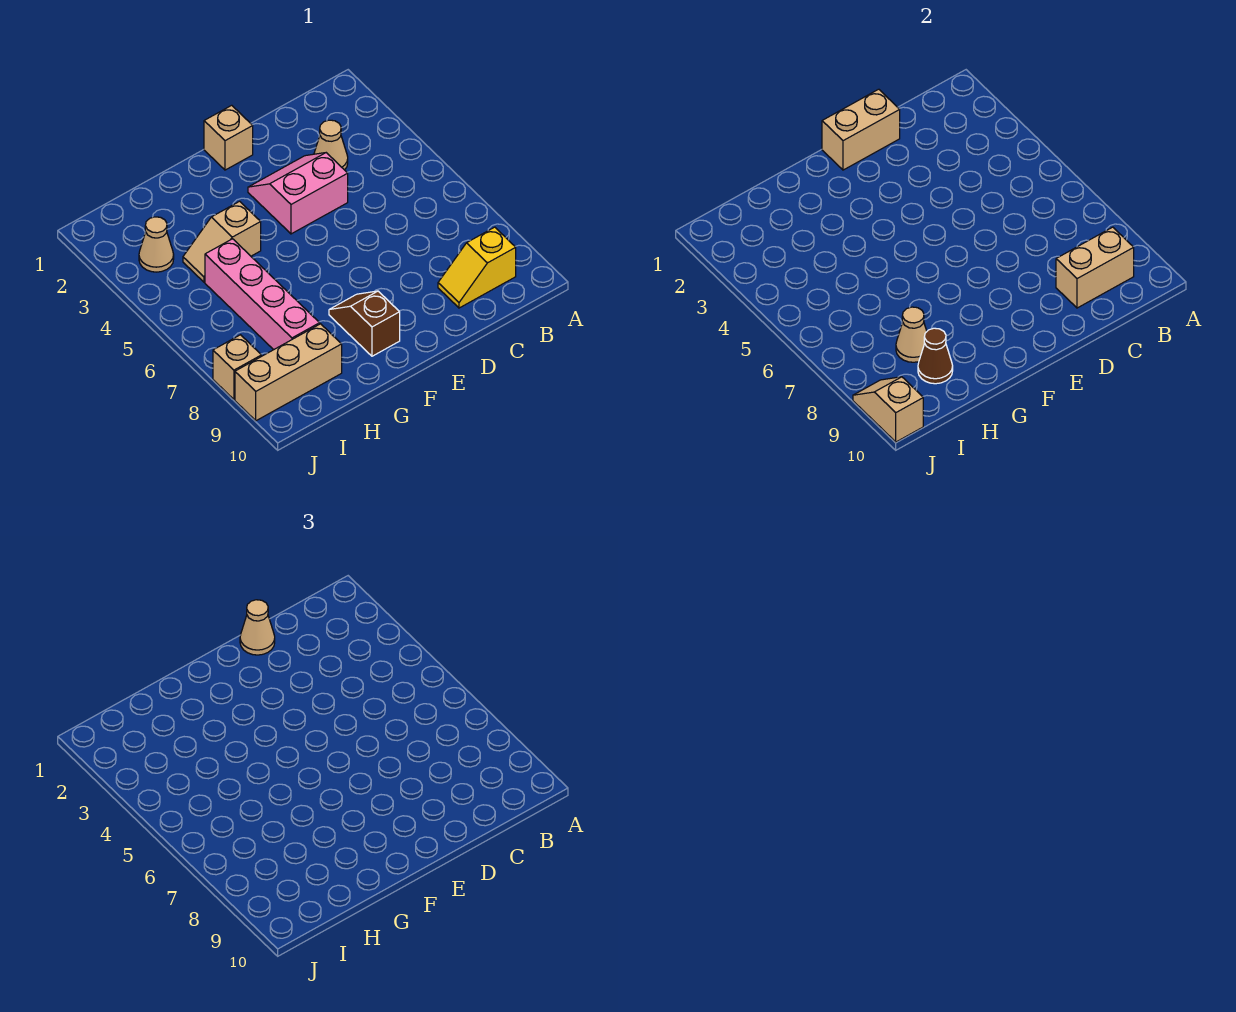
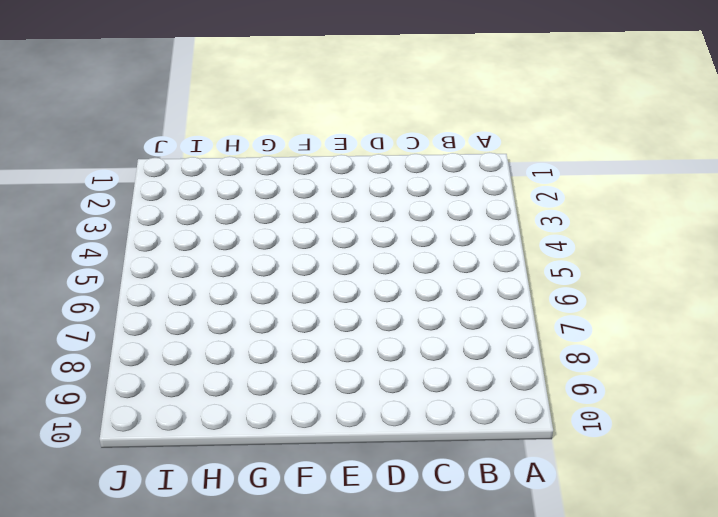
none -> yellow 1x2 slope [438,227,516,308]
none -> tan 1x1 cone [314,120,348,170]
none -> pink 2x2 slope [248,153,348,234]

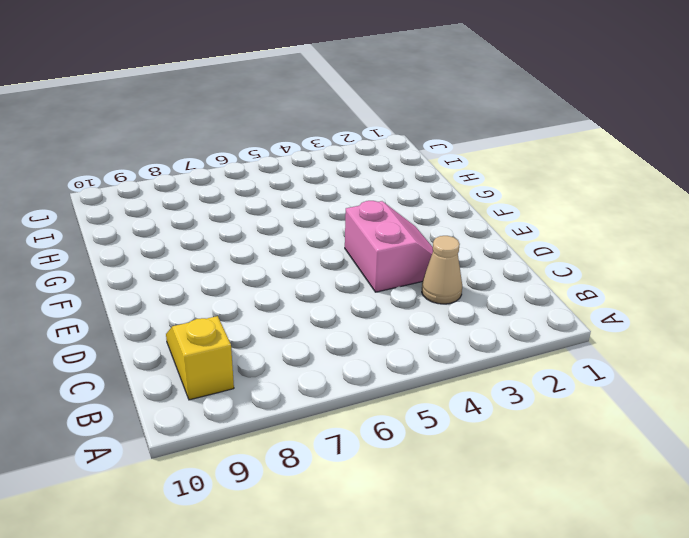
none -> tan 1x1 brick [204,105,253,170]
none -> brown 1x2 slope [329,291,400,356]
none -> tan 1x2 slope [183,201,261,282]

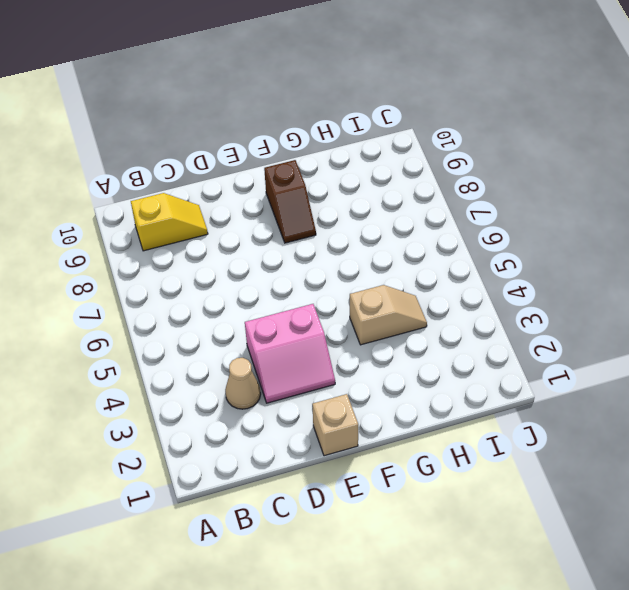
none -> pink 1x4 brick [205,239,320,350]
none -> tan 1x3 brick [235,324,342,421]
none -> tan 1x1 cone [139,217,174,272]

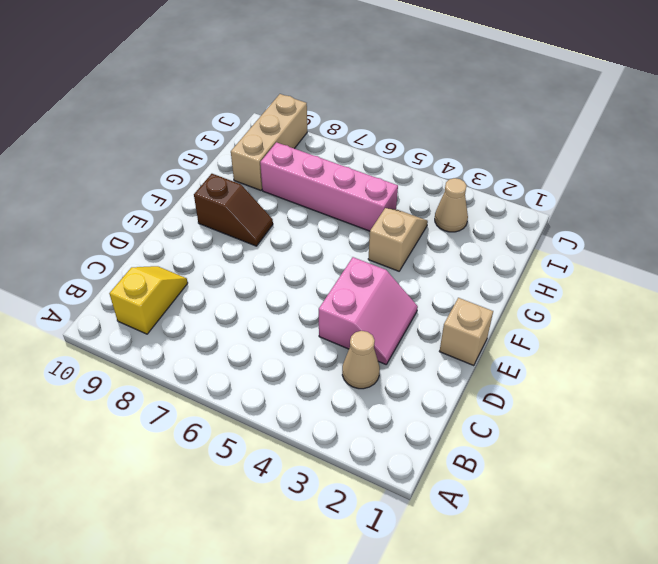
none -> tan 1x1 brick [213,335,261,399]
none -> tan 1x2 brick [1056,227,1134,308]
none -> tan 1x2 brick [822,89,900,170]

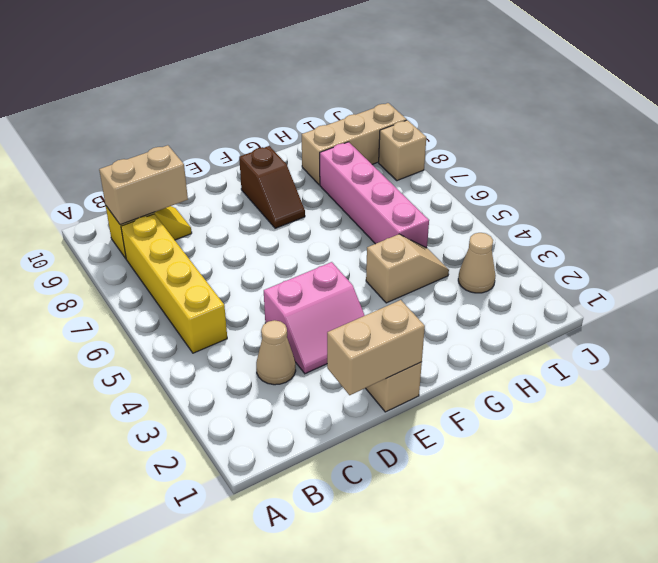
yellow 1x4 brick [121,214,227,353] -> none
none -> tan 1x1 cone [896,307,927,362]
none -> brown 1x1 cone [918,328,953,384]
none -> tan 1x2 slope [853,377,923,442]

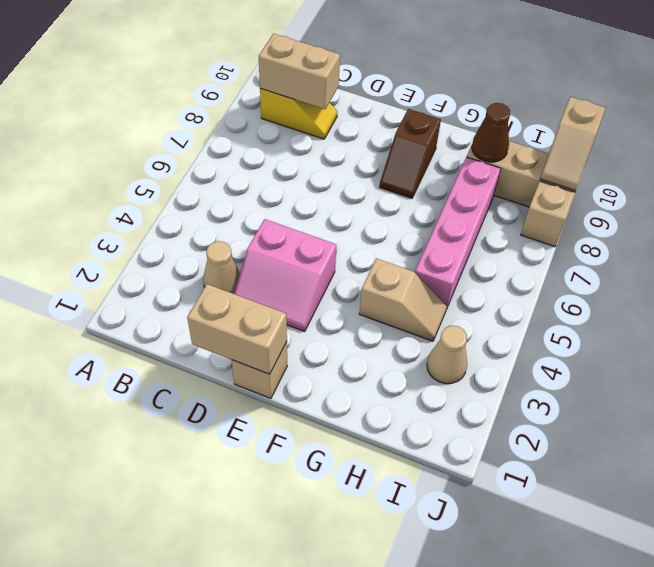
none -> tan 1x1 cone [896,307,927,362]
none -> tan 1x1 cone [240,600,275,655]

